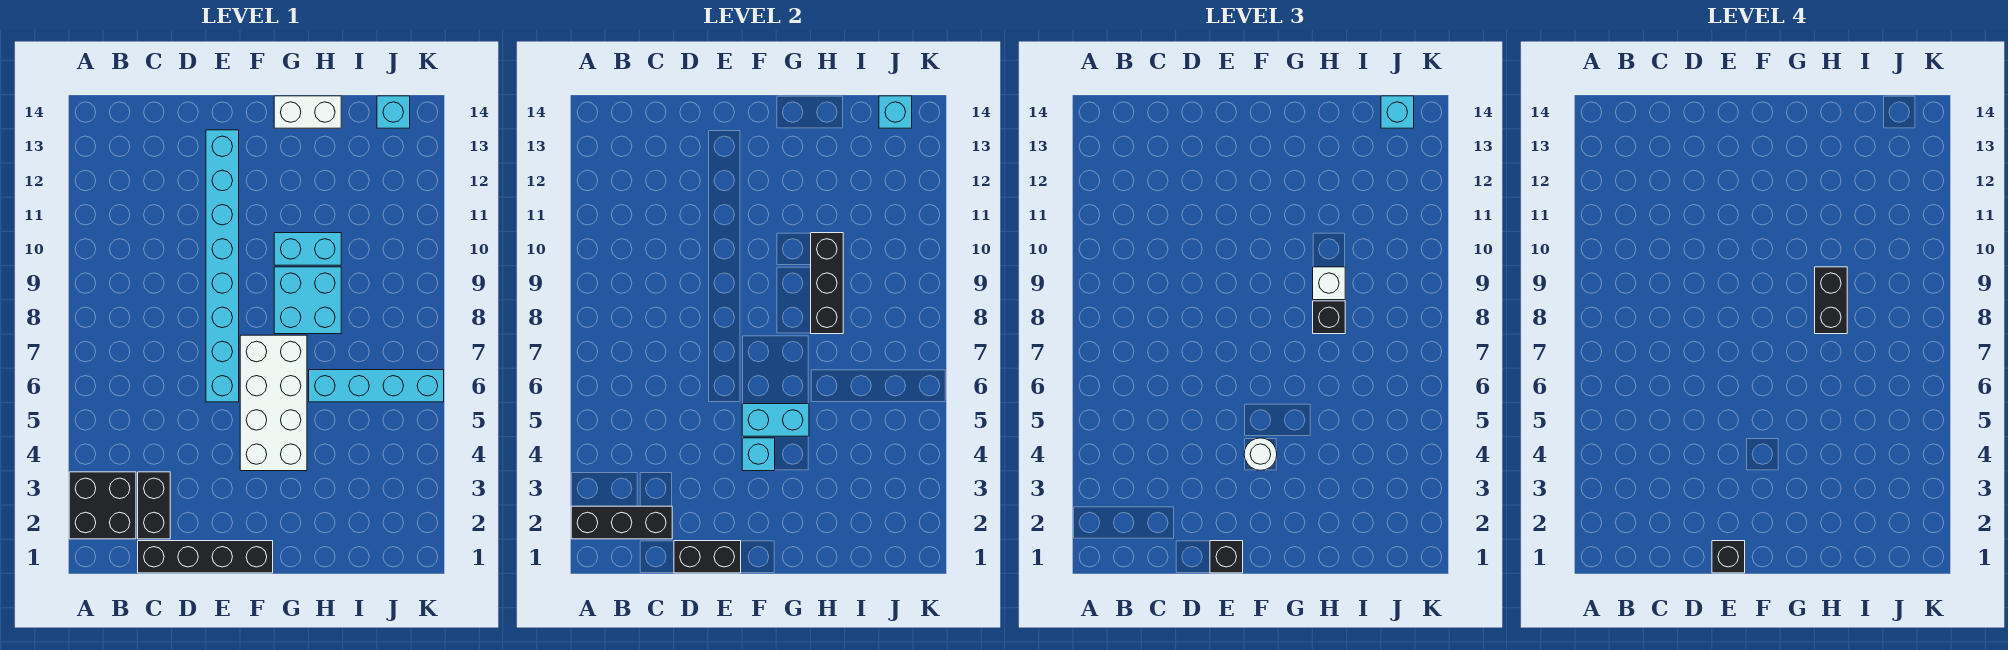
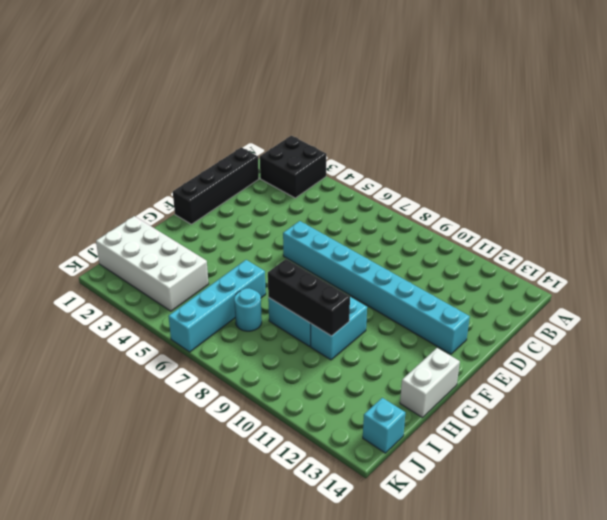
white 2x4 brick [96,216,209,311] -> white 2x4 brick moved to [240,335,307,471]
cyan 1x1 round brick [234,288,262,331] -> none
none -> black 1x2 brick [138,472,170,539]
none -> black 1x3 brick [571,506,672,539]
none -> black 1x2 brick [674,541,741,573]

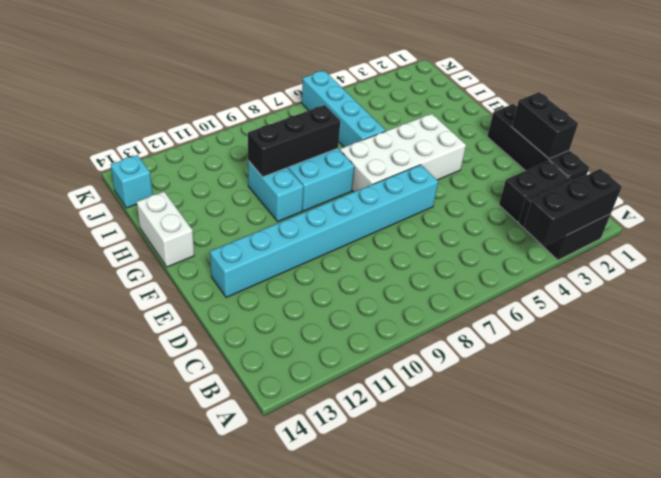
black 1x3 brick [524,169,622,246] -> black 1x3 brick turned to [571,506,672,539]
none -> cyan 1x1 brick [742,438,775,471]
none -> cyan 1x2 brick [742,404,809,436]
none -> cyan 1x1 brick [879,96,912,128]

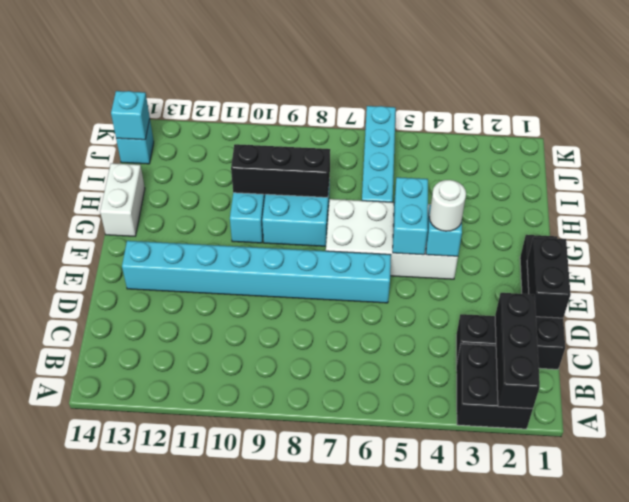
none -> black 1x1 brick [1210,541,1243,573]
none -> black 1x1 brick [1313,301,1345,334]
none -> white 1x1 brick [1313,267,1345,300]

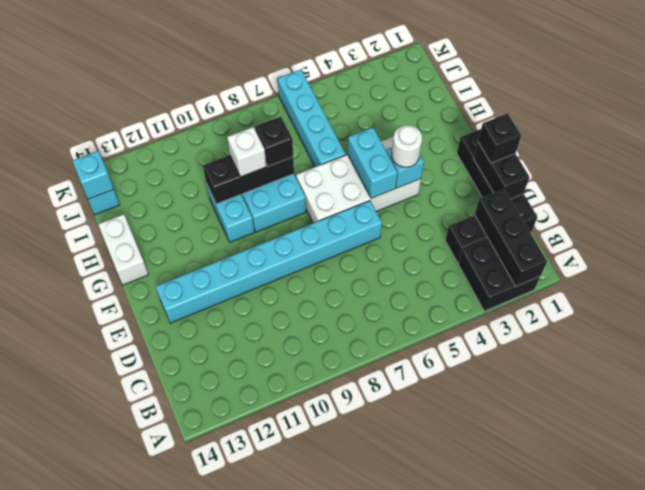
none -> cyan 1x1 brick [1381,96,1414,128]
none -> black 1x1 brick [1712,541,1745,573]
none -> black 1x2 brick [1815,267,1847,334]

